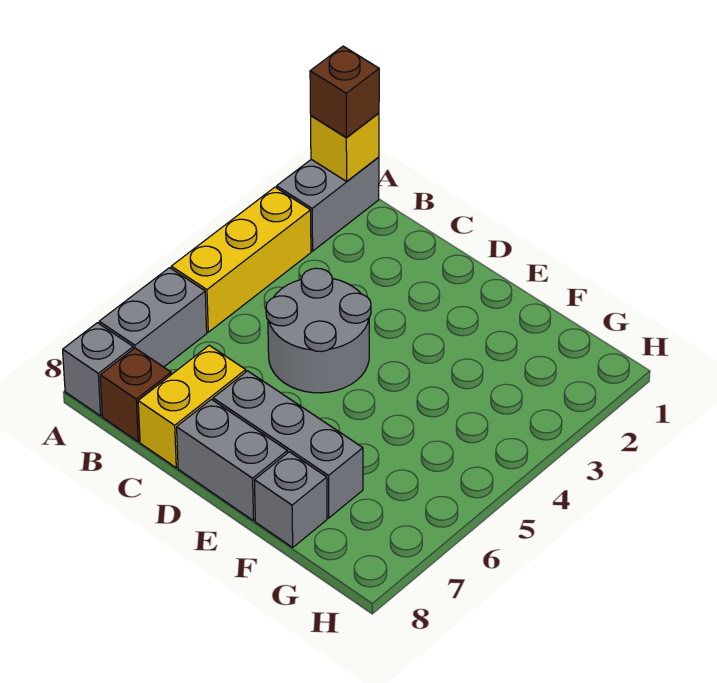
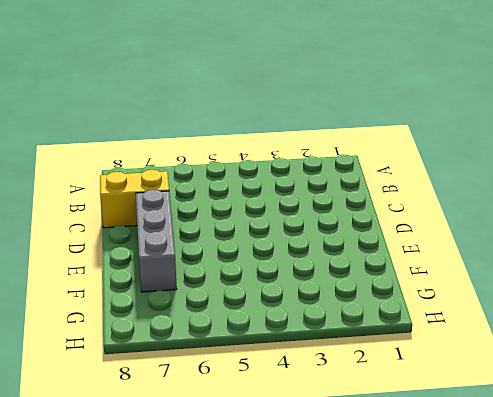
none -> grey 1x2 brick [277,157,379,251]
none -> yellow 1x3 brick [171,187,311,332]
none -> grey 1x2 brick [99,268,207,367]

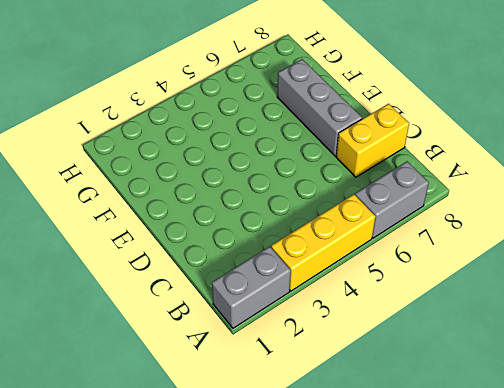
none -> grey 1x1 brick [63,323,133,416]
none -> brown 1x1 brick [100,348,171,442]
none -> grey 2x2 round brick [266,268,371,393]

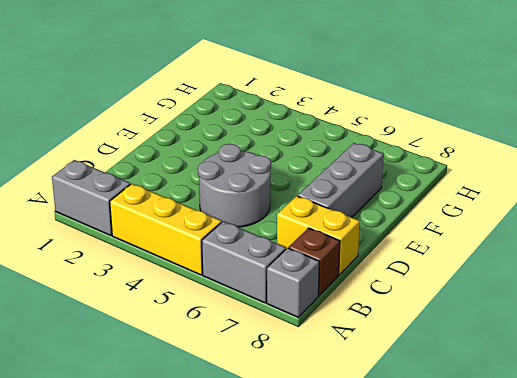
none -> grey 1x2 brick [177,399,287,521]
none -> grey 1x1 brick [254,452,327,547]
none -> yellow 1x1 brick [311,113,379,181]

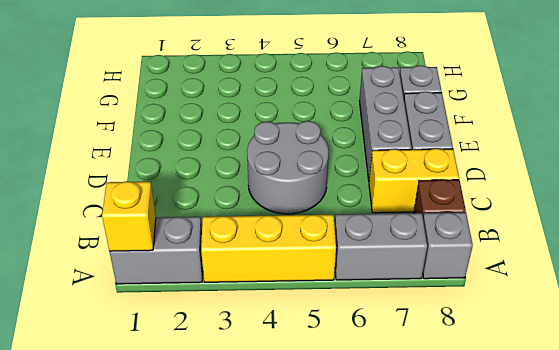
none -> brown 1x1 brick [310,46,379,137]

